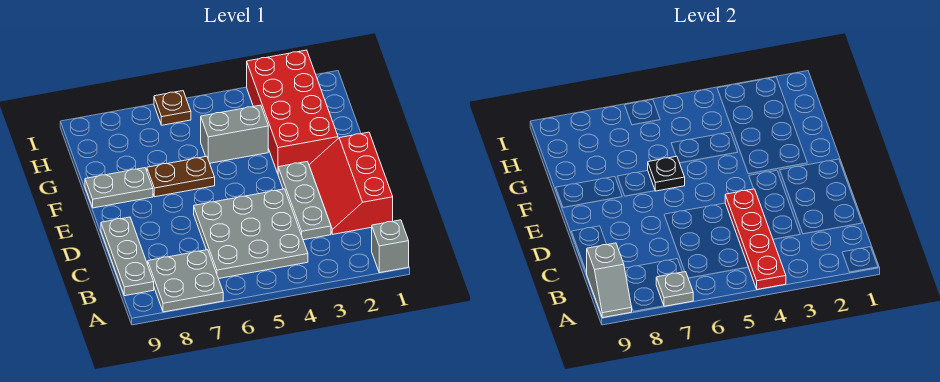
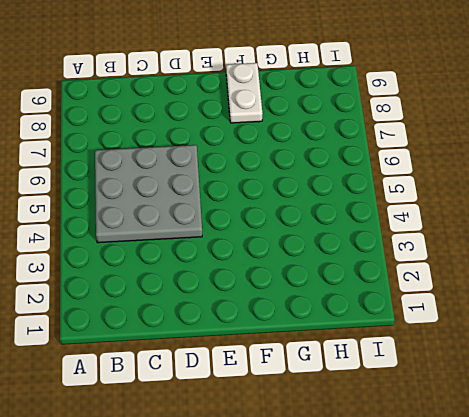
white 1x2 plate [226,63,263,123] -> grey 1x2 plate [85,168,153,208]
none -> grey 1x1 brick [372,220,409,273]
none -> grey 2x2 plate [148,250,223,312]
none -> grey 1x3 plate [101,217,154,296]

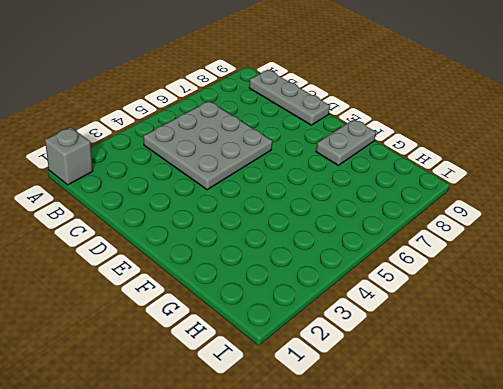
none -> grey 2x2 plate [148,250,223,312]
none -> red 2x3 slope [309,132,393,234]
none -> grey 1x3 plate [278,162,331,240]

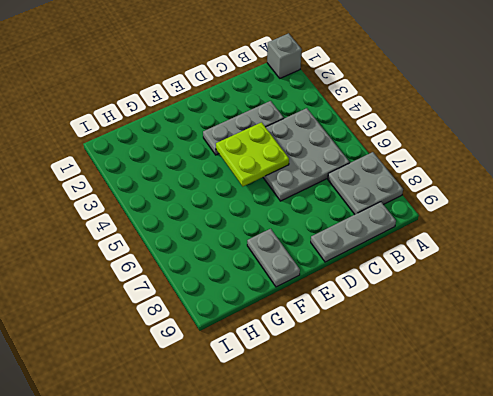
lime 2x2 plate [216,122,289,186] -> red 1x4 plate [725,189,786,289]
none -> red 2x3 slope [309,132,393,234]
none -> red 2x4 brick [247,50,338,173]
none -> brown 1x2 plate [147,156,215,197]

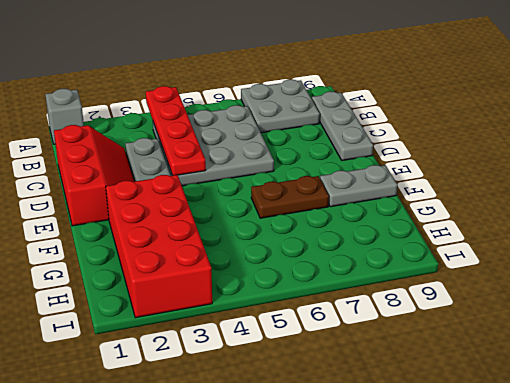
none -> grey 1x2 brick [201,105,268,163]
none -> brown 1x1 plate [154,91,191,125]
none -> grey 1x1 plate [656,272,693,306]

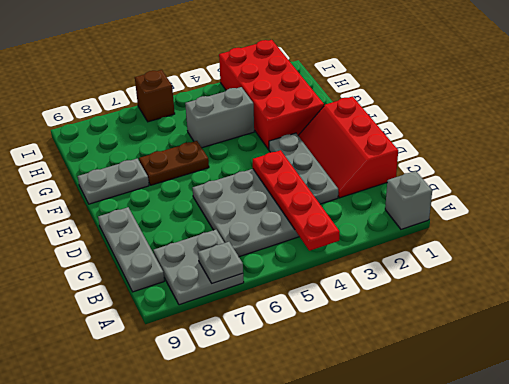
brown 1x1 brick [135,70,175,122] -> brown 1x1 plate [154,91,191,125]
none -> grey 1x2 slope [587,243,632,318]
none -> black 1x1 plate [648,156,685,191]

